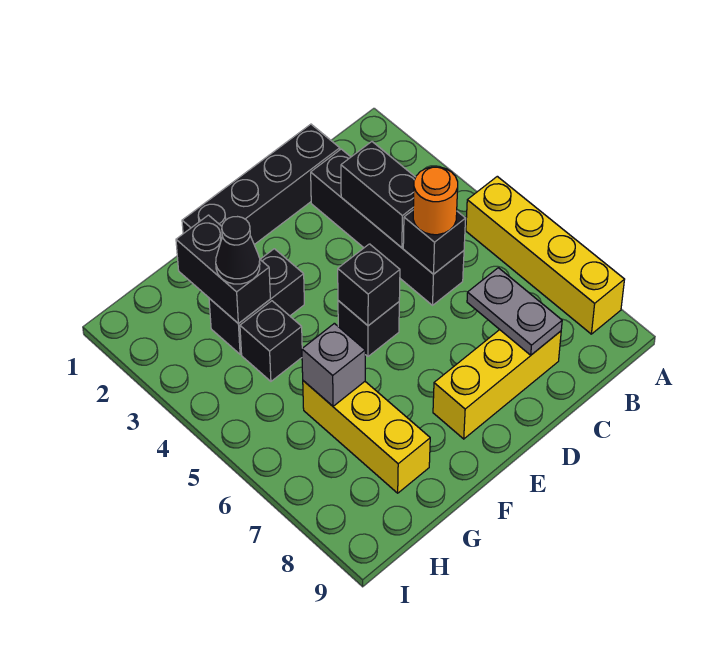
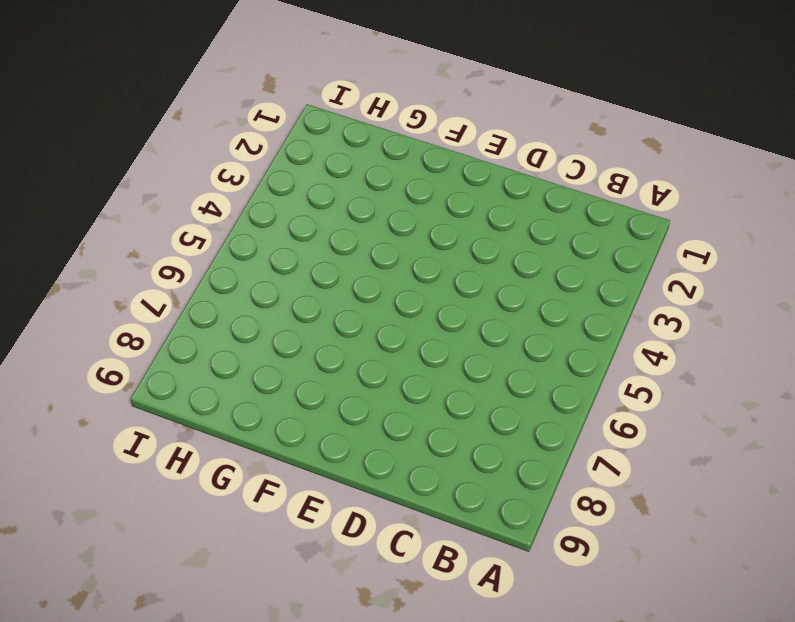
none -> yellow 1x4 brick [466,176,625,334]
none -> black 1x4 brick [182,124,340,245]
none -> black 1x4 brick [311,149,464,305]

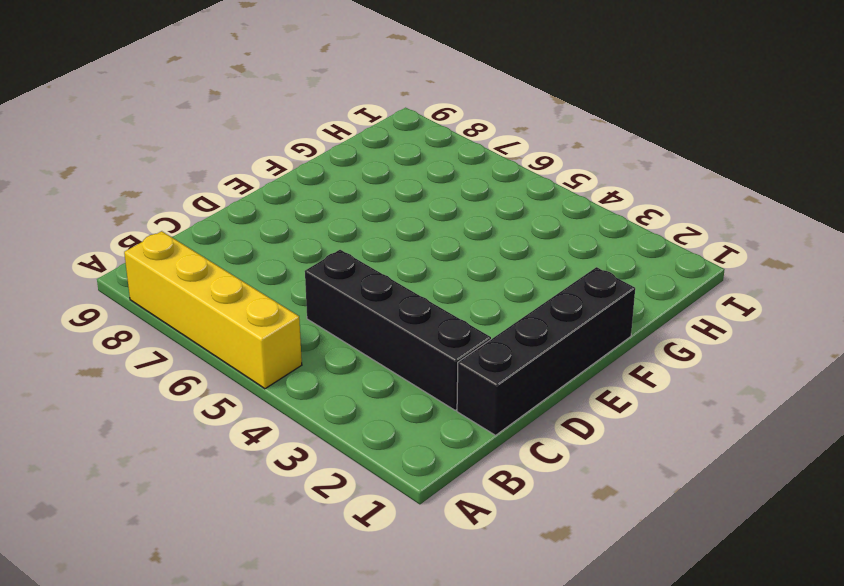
none -> yellow 1x3 brick [433,330,561,439]
none -> black 1x1 brick [338,301,399,356]
none -> black 1x2 brick [209,249,304,354]

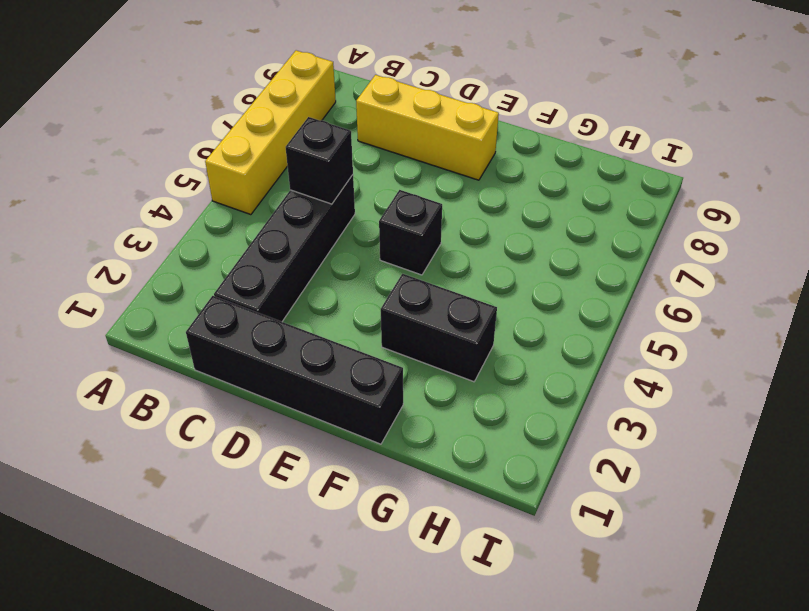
none -> black 1x1 brick [240,301,302,381]
none -> yellow 1x3 brick [303,381,430,493]
none -> black 1x2 brick [341,142,416,248]

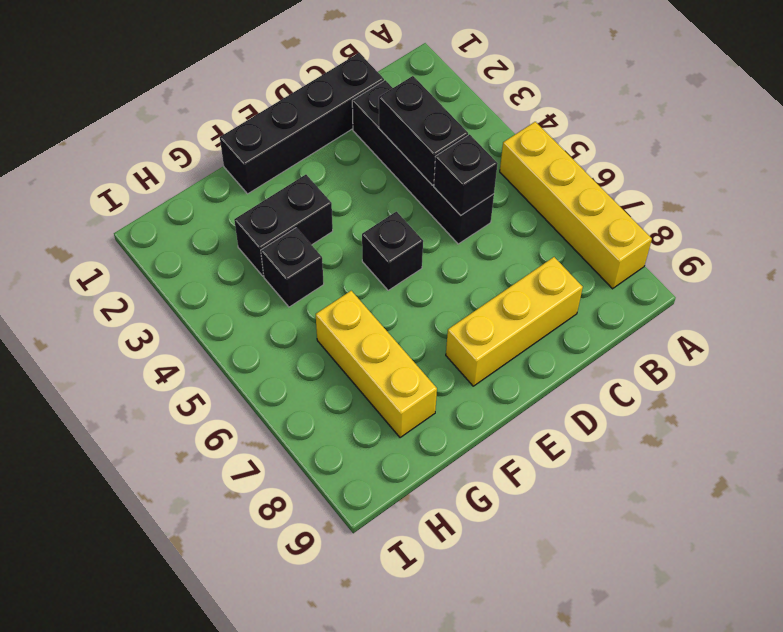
none -> grey 1x2 plate [467,268,562,355]
none -> black 1x1 brick [338,244,400,326]
none -> black 1x2 brick [176,215,270,324]

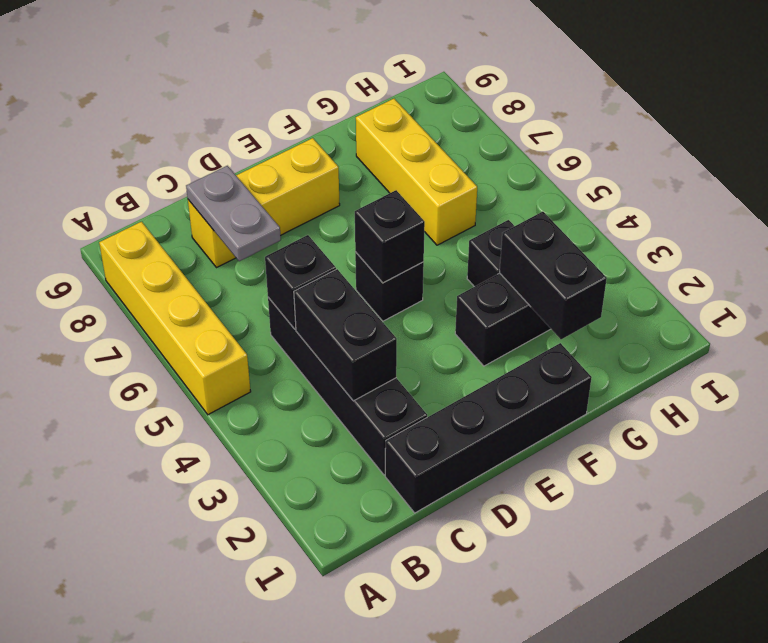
none -> grey 1x1 brick [302,323,365,406]
none -> orange 1x1 round brick [413,167,458,235]
none -> black 1x1 cone [216,217,260,284]

